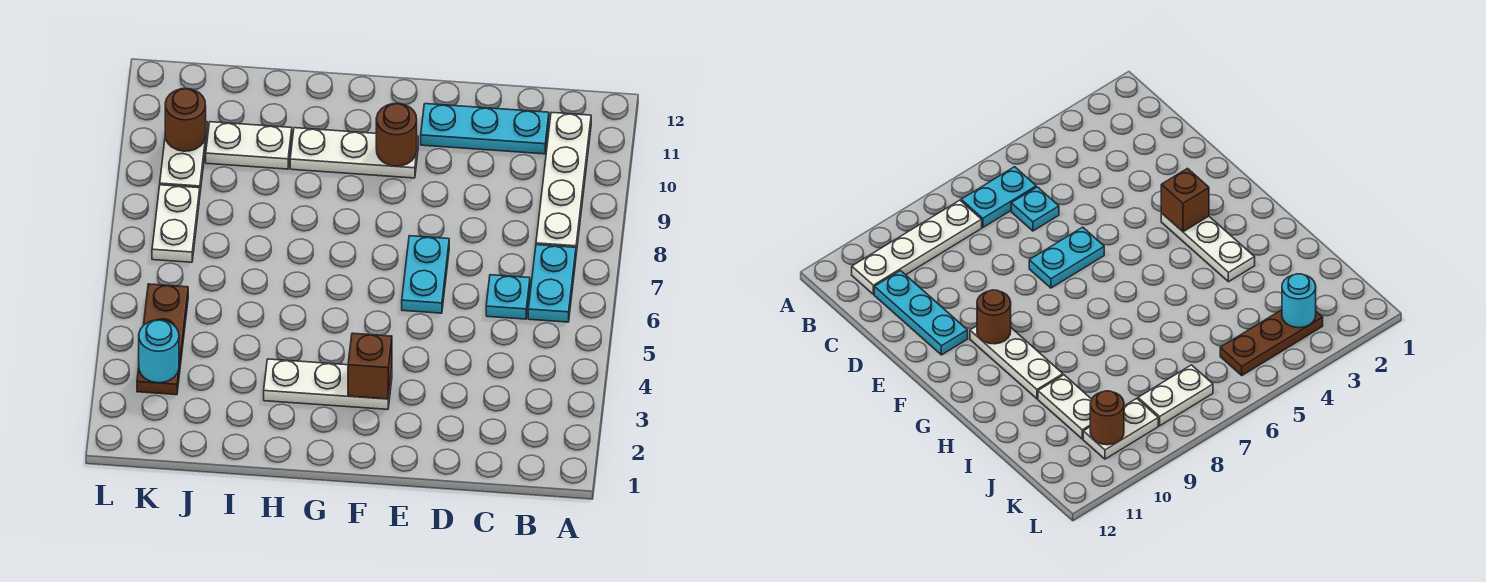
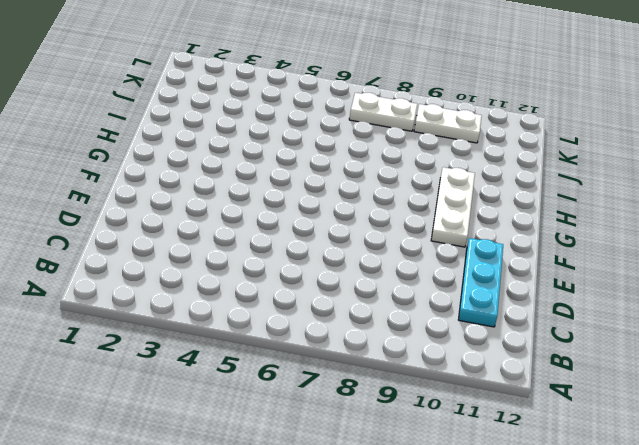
none -> cyan 1x2 plate [528,245,576,322]
none -> white 1x4 plate [536,112,591,253]
none -> cyan 1x1 plate [486,275,530,319]

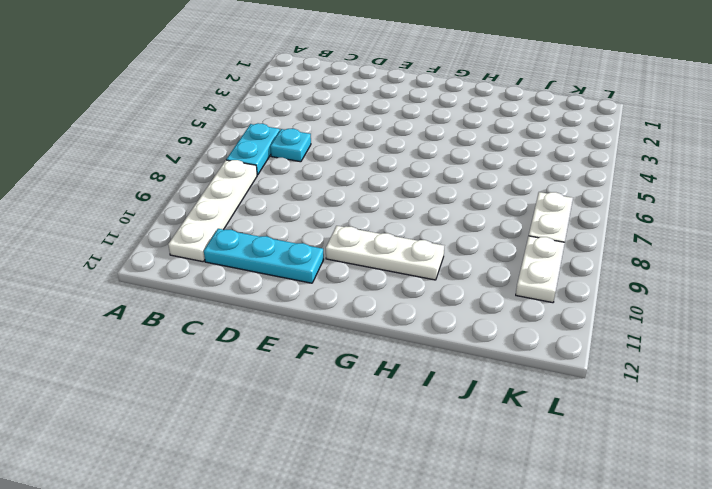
none -> cyan 1x2 plate [402,236,449,313]
none -> white 1x3 plate [264,359,392,409]
none -> white 1x2 plate [206,122,292,169]

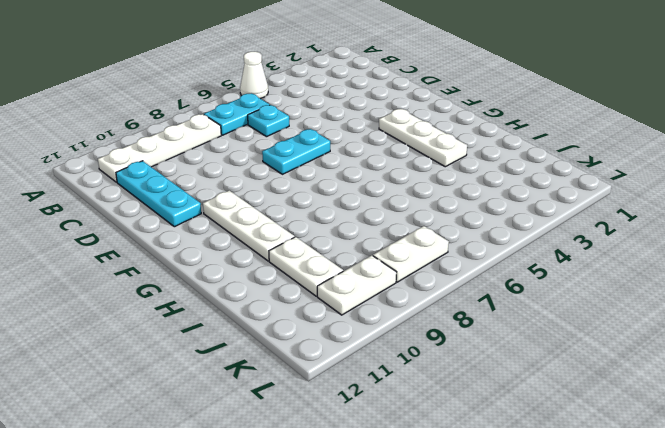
white 1x1 cone [240,52,268,99] -> none
none -> brown 1x3 plate [137,284,188,395]
none -> brown 1x1 brick [348,333,392,399]
none -> brown 1x1 round brick [376,103,417,166]

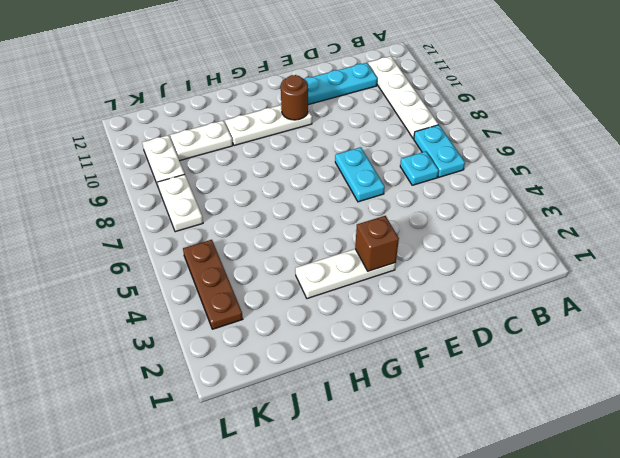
none -> cyan 1x1 round brick [139,320,179,383]
none -> brown 1x1 round brick [165,89,206,151]

